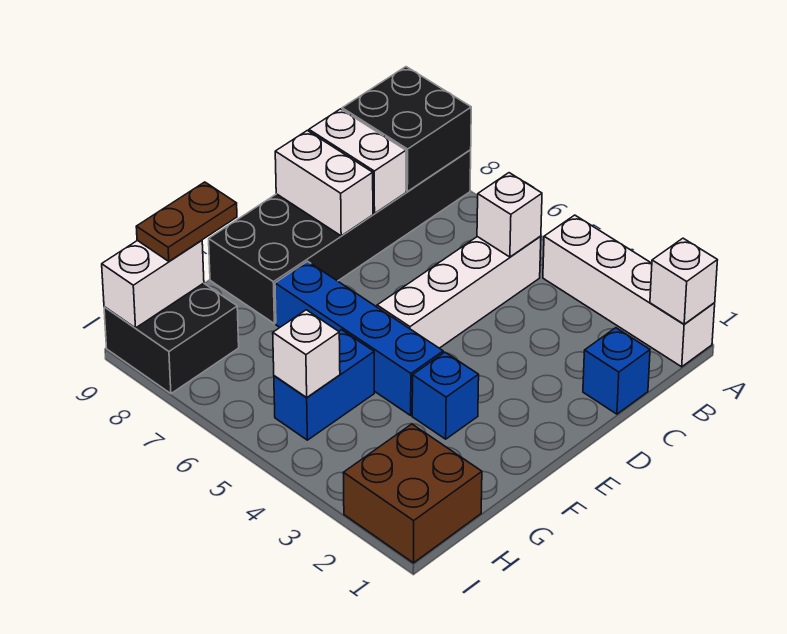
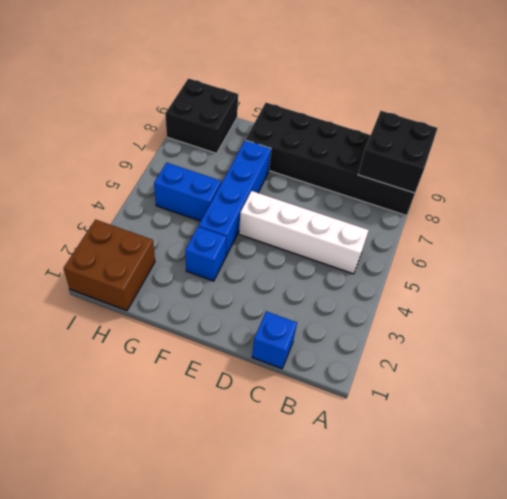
none -> white 1x4 brick [543,215,715,367]
none -> white 1x1 brick [650,238,717,324]
none -> white 1x1 brick [477,173,542,257]

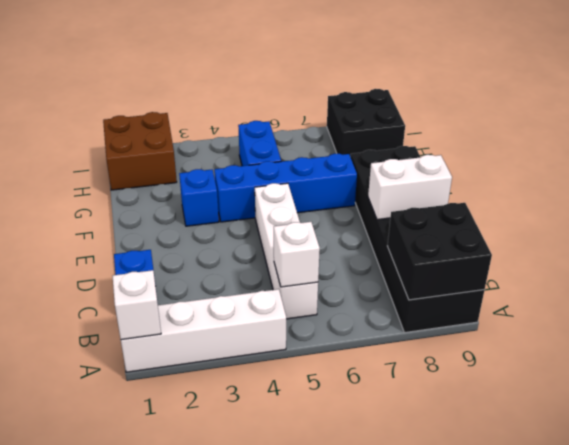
none -> white 1x2 brick [309,109,406,214]
none -> white 1x1 brick [273,310,340,398]
none -> white 1x2 brick [102,240,204,328]

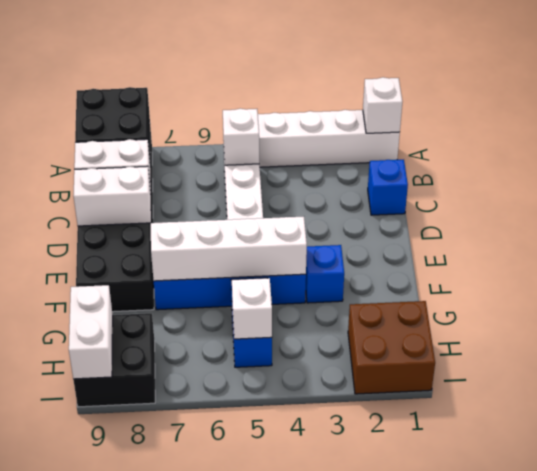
white 1x4 brick [151,217,307,281] -> none
none -> brown 1x2 plate [136,182,237,261]

